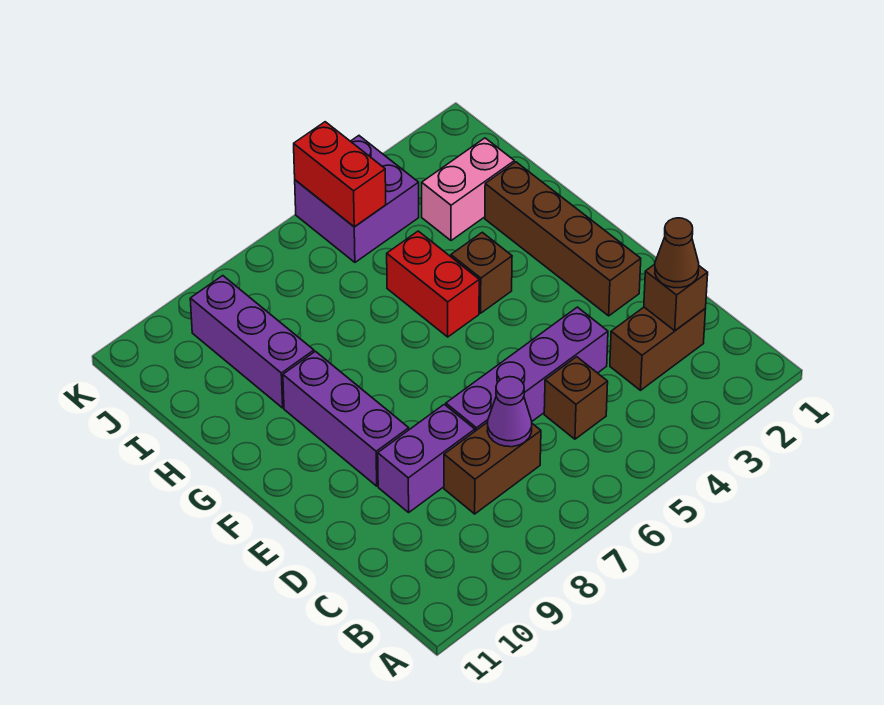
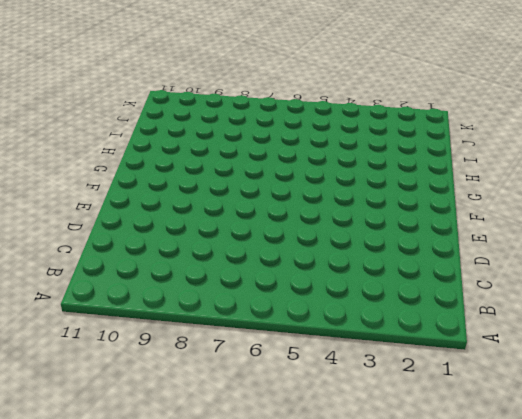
none -> brown 1x2 brick [610,307,706,390]
none -> brown 1x1 brick [544,357,608,439]
none -> brown 1x2 brick [444,422,541,514]

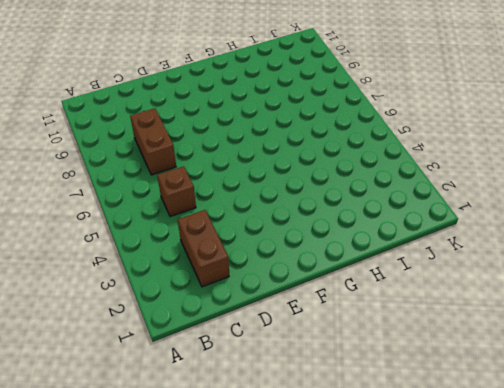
none -> purple 1x4 brick [446,307,608,431]
none -> purple 1x2 brick [378,404,475,512]
none -> brown 1x4 brick [485,162,641,316]

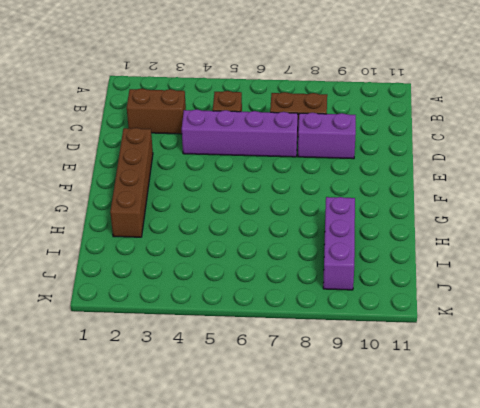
none -> purple 1x3 brick [283,351,409,486]
none -> brown 1x1 brick [451,232,512,313]
none -> red 1x2 brick [387,231,479,337]

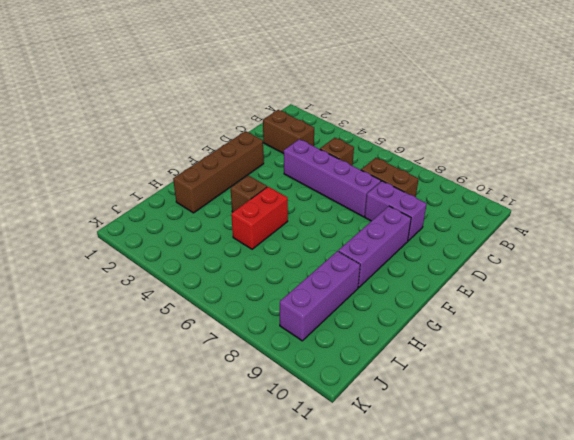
none -> pink 1x2 brick [422,138,514,241]
none -> purple 2x2 brick [295,136,419,262]
none -> brown 1x1 brick [644,264,708,331]

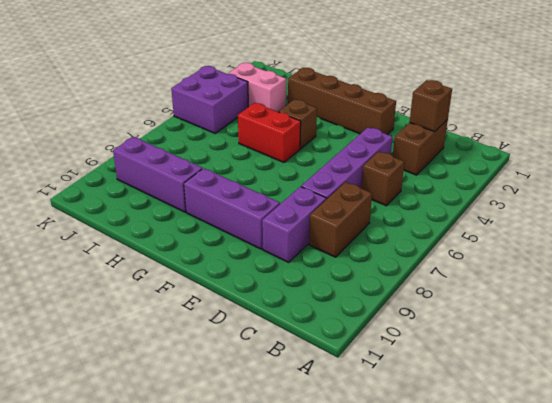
pink 1x2 brick [228,63,286,112] -> pink 1x2 brick turned to [422,138,514,241]
none -> purple 1x1 cone [487,377,532,447]
none -> red 1x2 brick [294,122,386,227]
none -> brown 1x1 cone [655,218,699,288]

